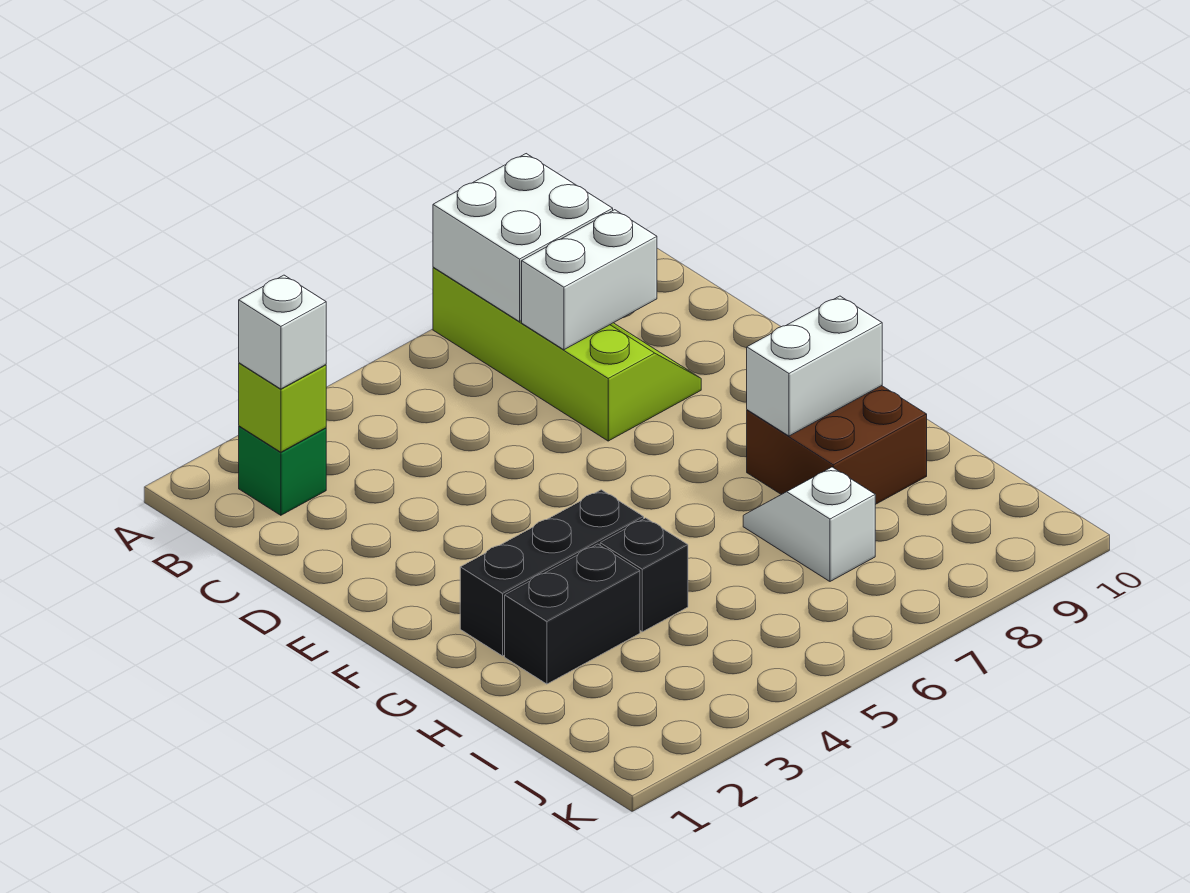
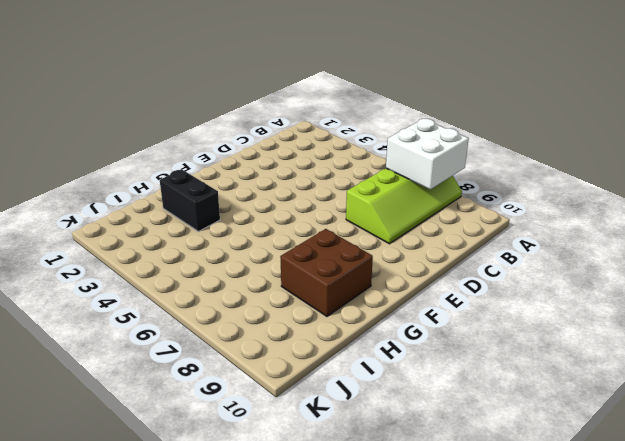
none -> green 1x1 brick [239,426,326,515]
none -> black 1x3 brick [460,490,644,656]
none -> black 1x1 brick [600,518,688,632]

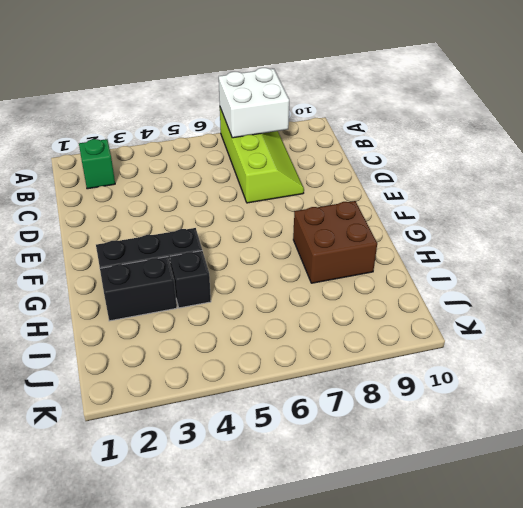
none -> white 1x2 slope [743,467,875,581]
none -> lime 1x1 brick [239,363,326,452]
none -> white 1x2 brick [522,210,657,350]

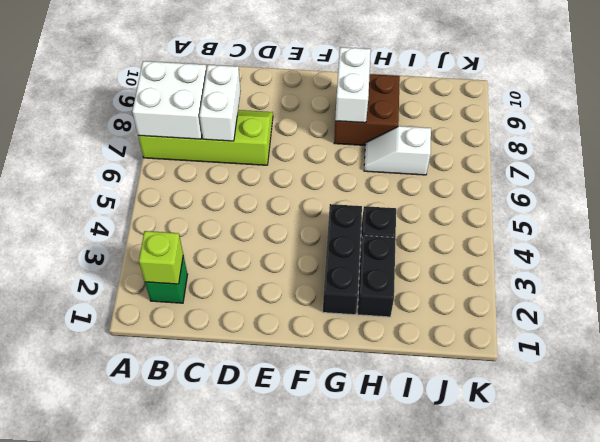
none -> white 1x1 brick [239,275,326,389]

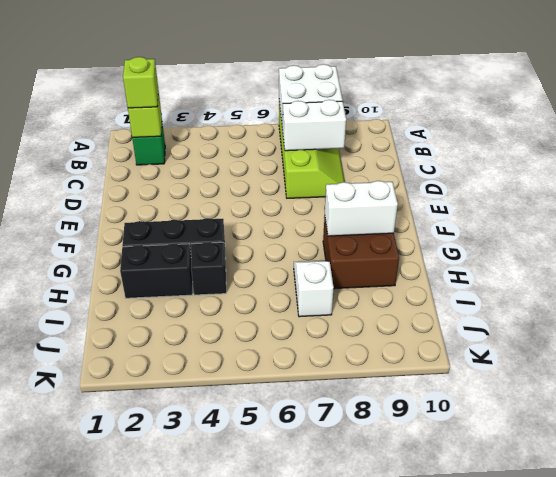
lime 1x1 brick [123,57,158,108] -> white 1x1 brick [239,275,326,389]

